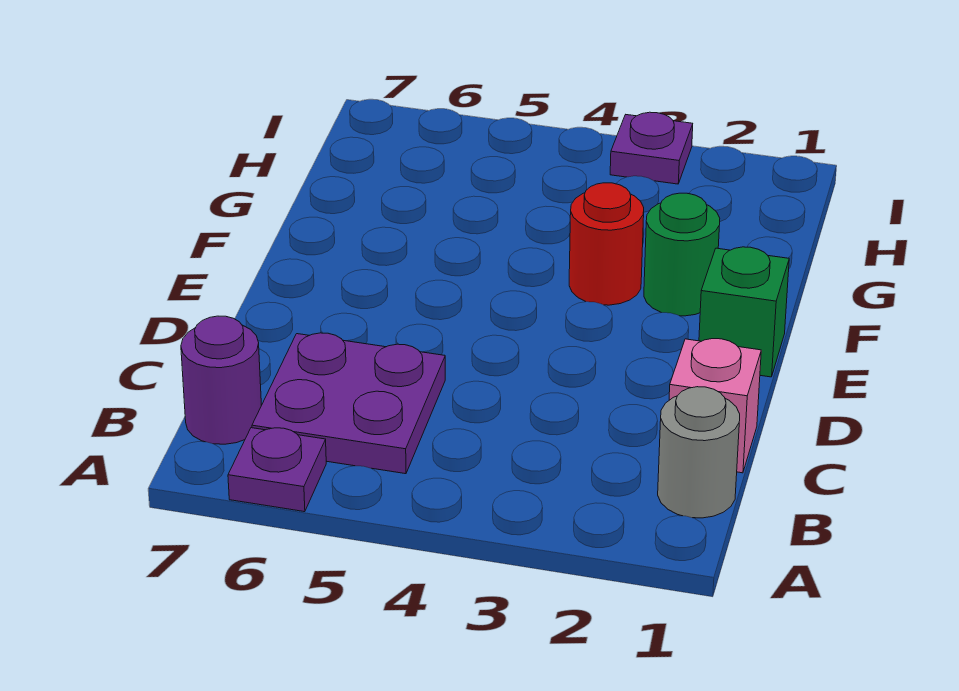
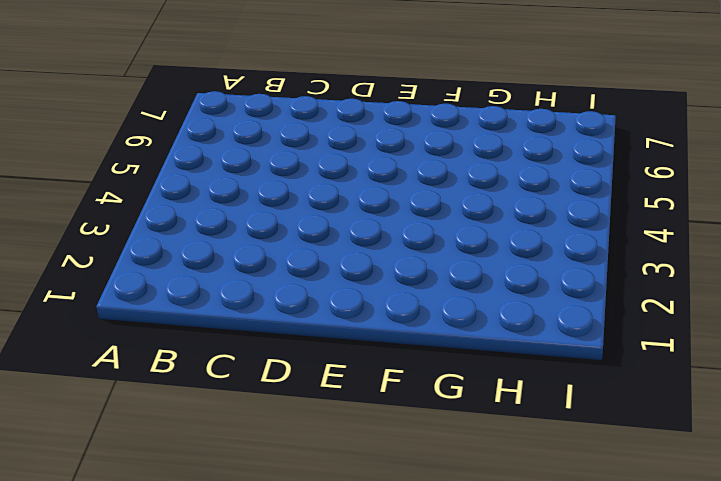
none -> purple 1x1 plate [228,428,326,512]
none -> grey 1x1 round brick [658,387,740,518]

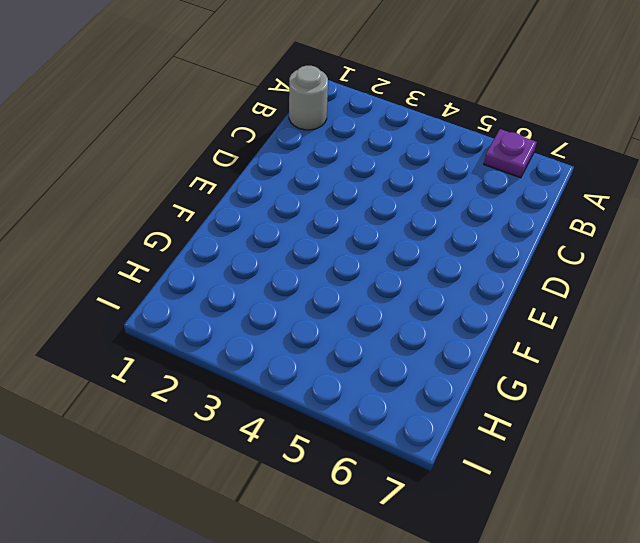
none -> purple 2x2 plate [252,333,445,474]
none -> purple 1x1 round brick [181,316,261,444]

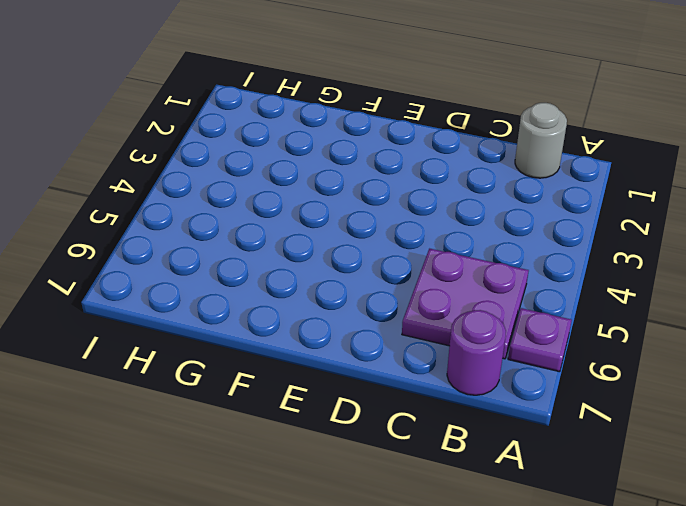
none -> pink 1x1 brick [669,339,761,473]
none -> green 1x1 brick [699,247,789,377]

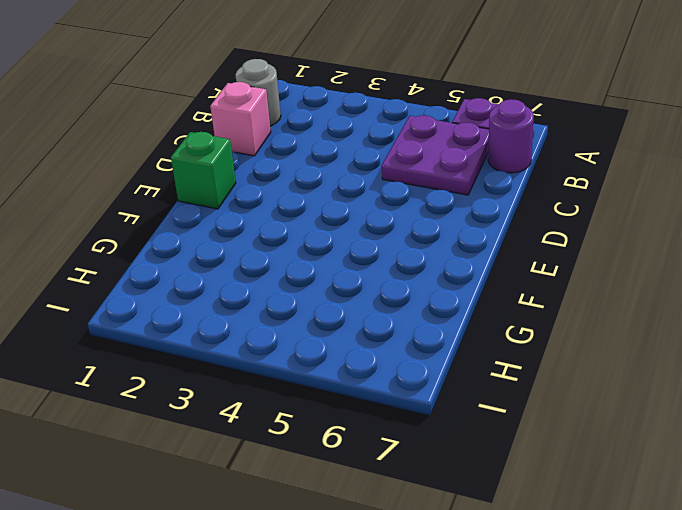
none -> green 1x1 round brick [644,193,720,316]
none -> red 1x1 round brick [569,183,644,305]

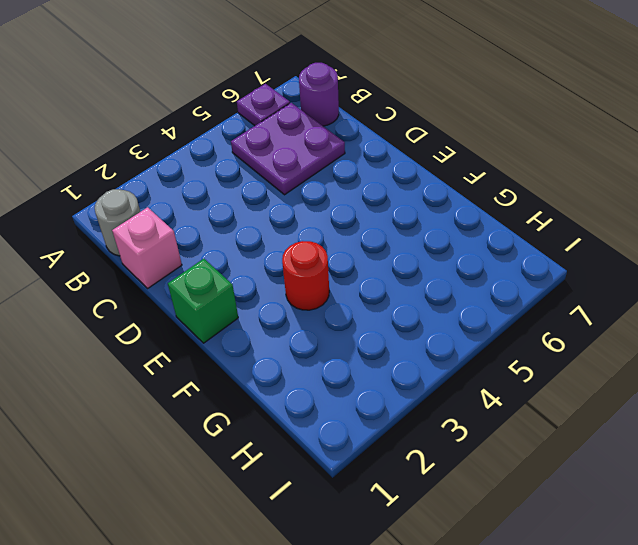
none -> green 1x1 round brick [644,193,720,316]
none -> purple 1x1 plate [610,112,693,184]

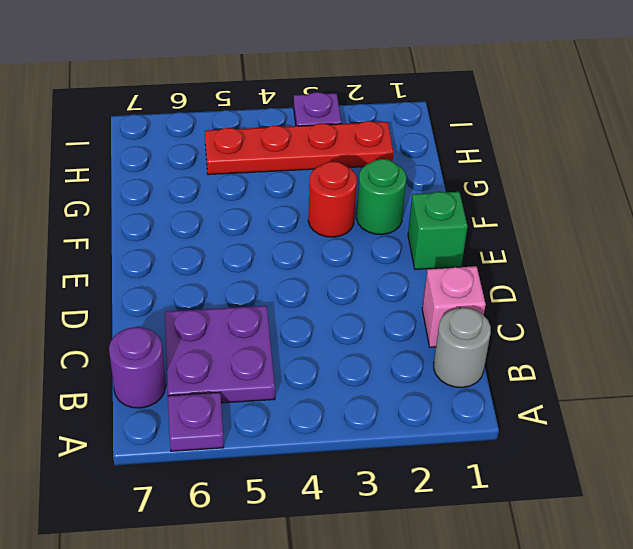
red 1x4 plate [205,121,393,175] -> none

